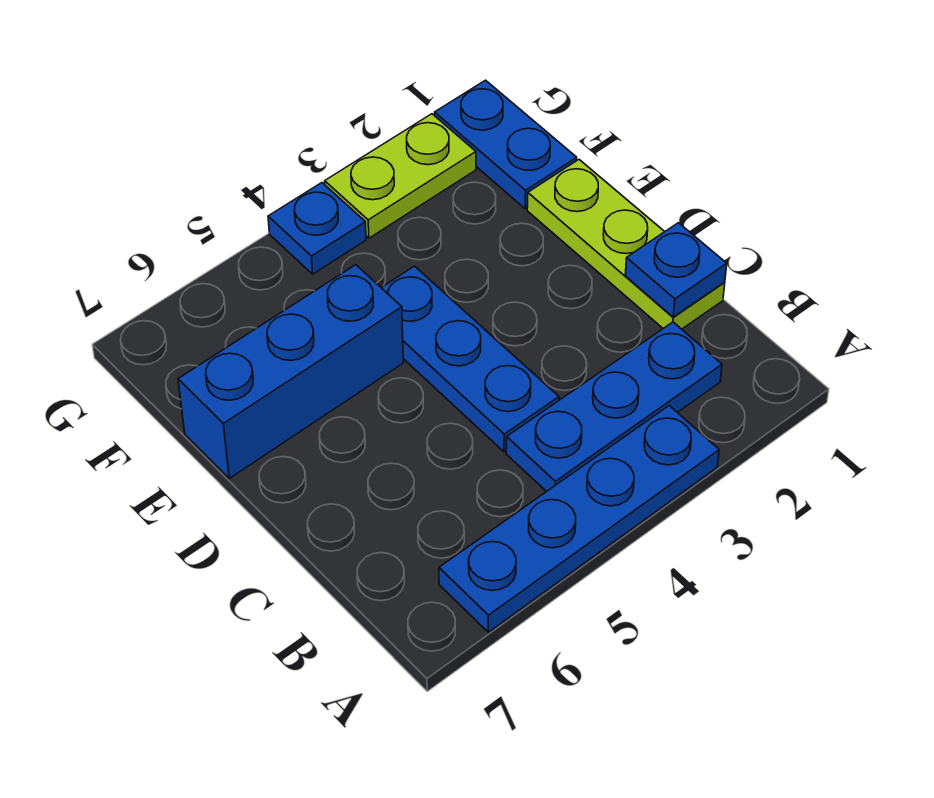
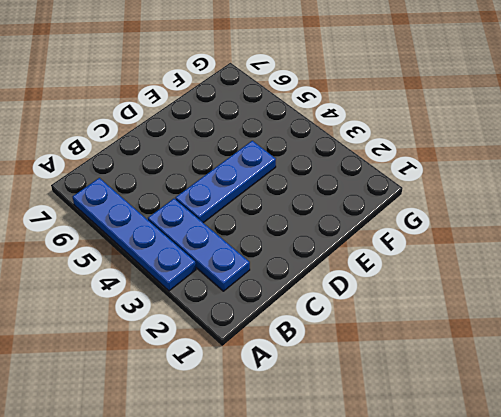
none -> lime 1x3 plate [527,160,725,329]
none -> blue 1x3 brick [178,265,403,478]

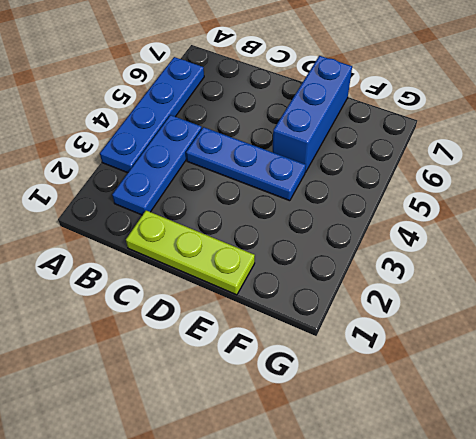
none -> blue 1x2 plate [435,80,577,209]
none -> lime 1x2 plate [325,114,476,238]

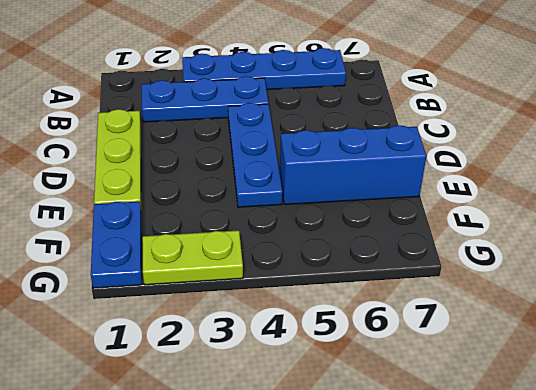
none -> blue 1x1 plate [268,183,366,274]
none -> blue 1x1 plate [625,223,727,317]

